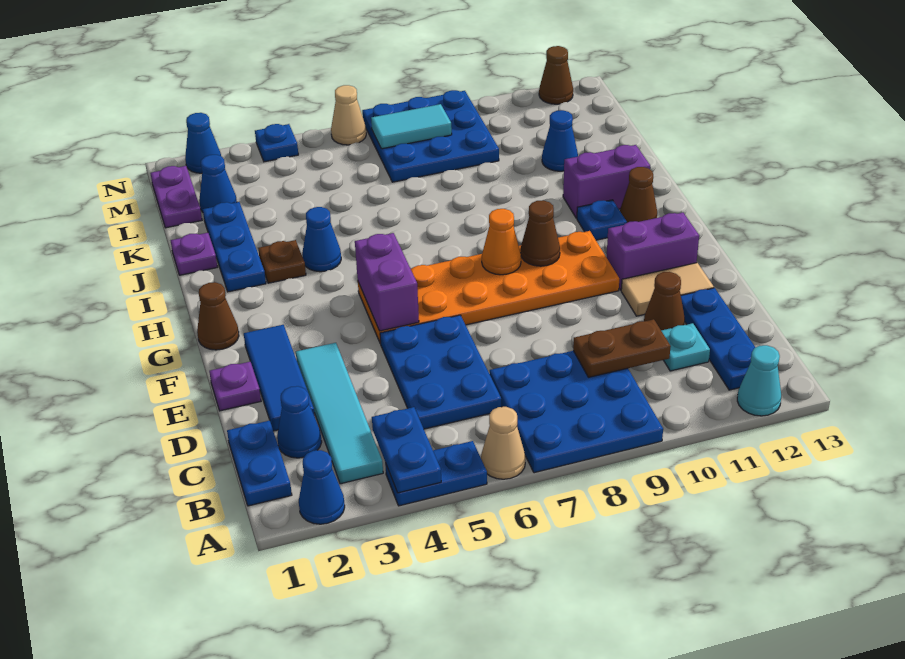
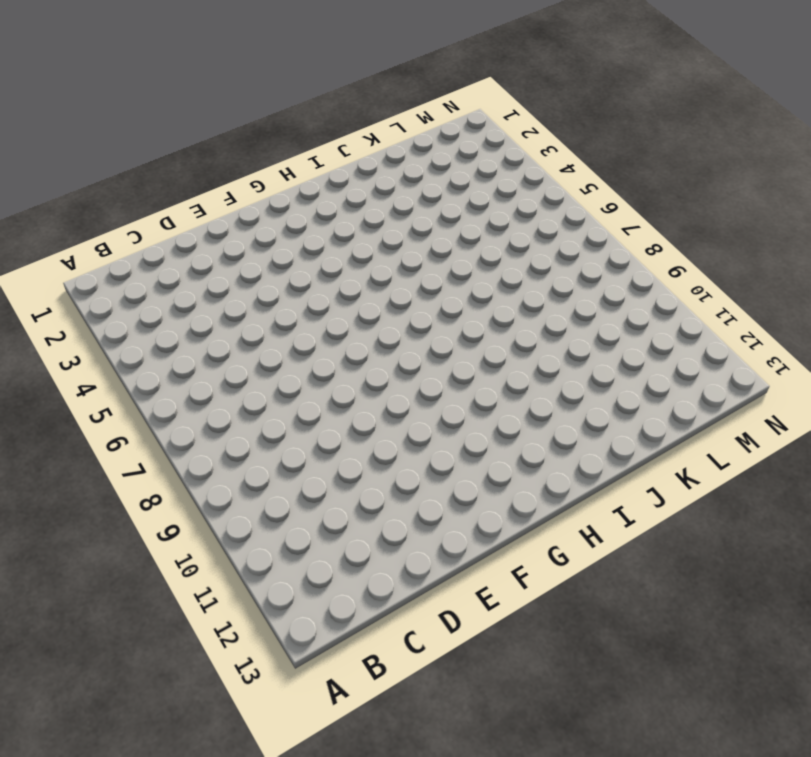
none -> blue 1x1 cone [299,450,345,524]
none -> blue 1x2 plate [385,441,487,506]
none -> tan 1x1 cone [481,407,526,479]
none -> blue 3x3 plate [490,351,663,473]

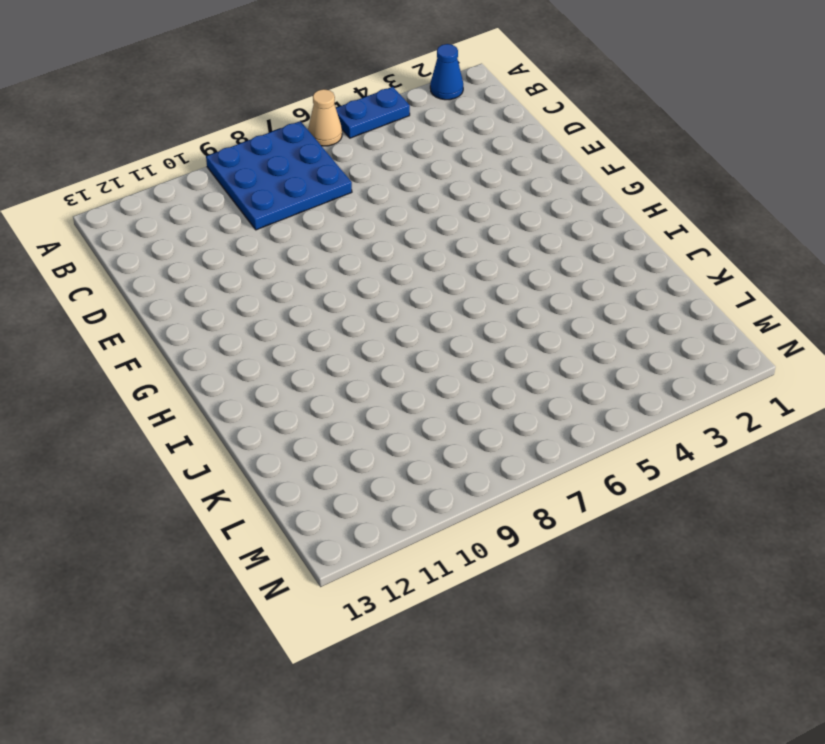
none -> cyan 1x1 cone [737,345,781,416]
none -> blue 1x2 plate [227,421,292,506]
none -> cyan 1x4 tile [296,343,383,484]
none -> blue 1x3 plate [681,288,755,390]

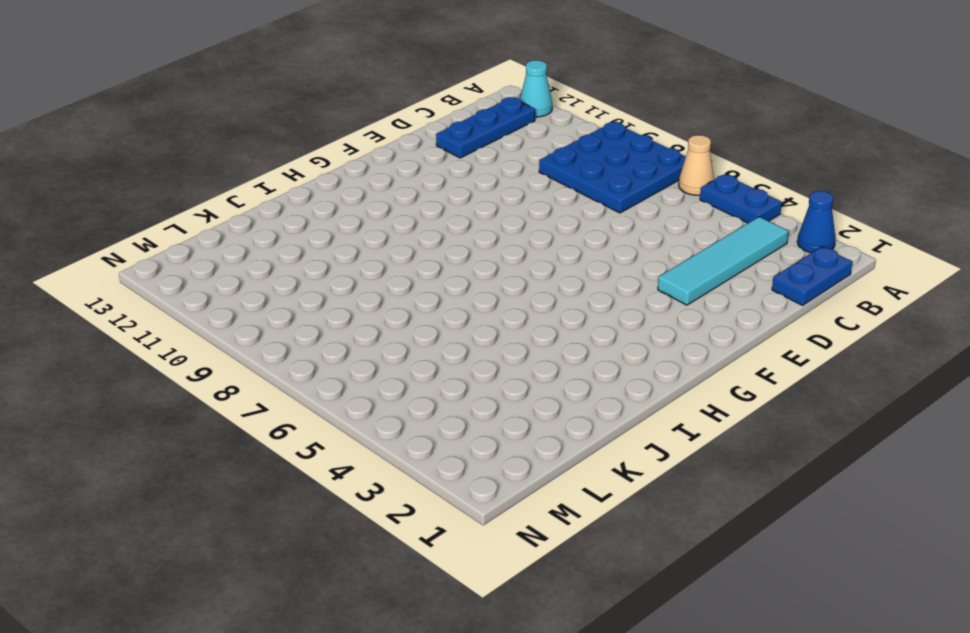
none -> blue 1x1 cone [277,386,322,458]
none -> blue 2x3 plate [380,315,501,429]
none -> cyan 1x1 plate [661,323,710,371]
none -> blue 1x3 tile [244,325,315,431]

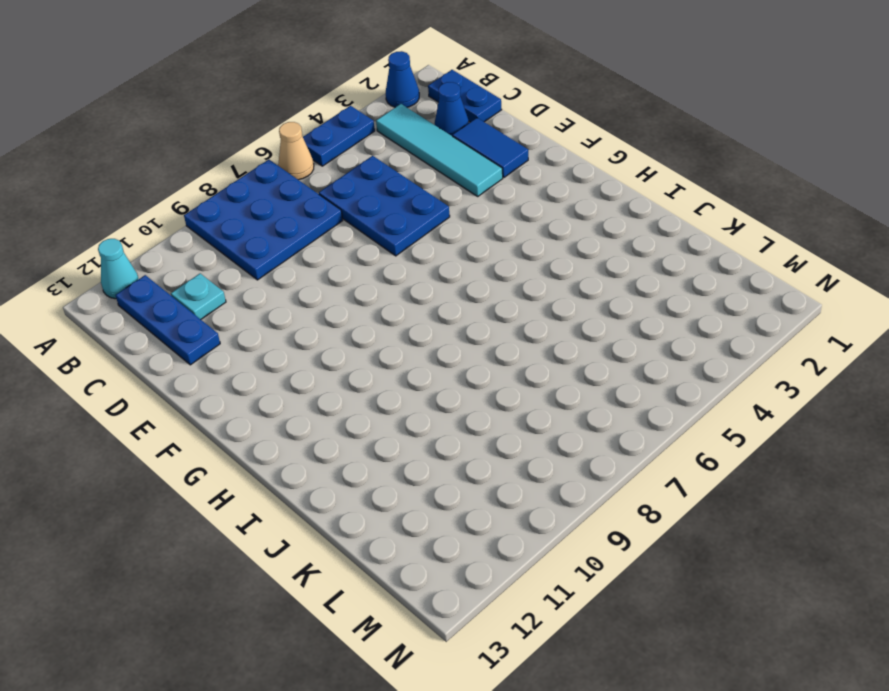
blue 1x2 tile [452,118,528,178] -> blue 1x3 tile [244,325,315,431]
none -> brown 1x1 cone [644,272,685,330]
none -> purple 1x1 plate [209,362,261,411]
none -> tan 1x2 tile [621,263,714,316]
none -> orange 2x6 plate [358,231,619,344]

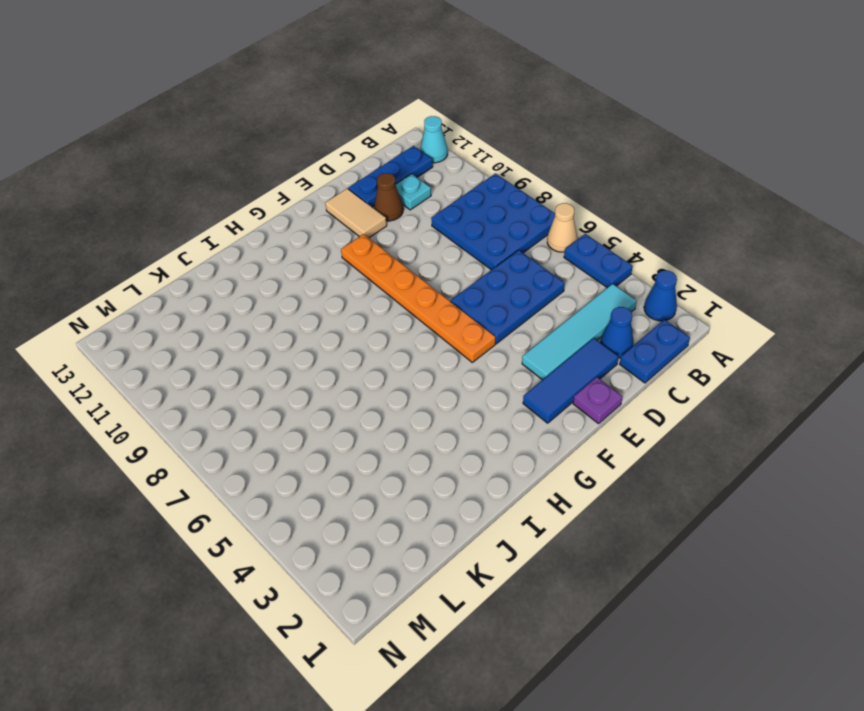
orange 1x6 plate [341,234,495,362] -> orange 2x6 plate [358,231,619,344]
none -> purple 1x2 brick [607,212,699,290]
none -> brown 1x1 cone [197,282,239,350]
none -> blue 1x1 plate [577,200,627,240]
none -> brown 1x1 cone [620,167,657,223]

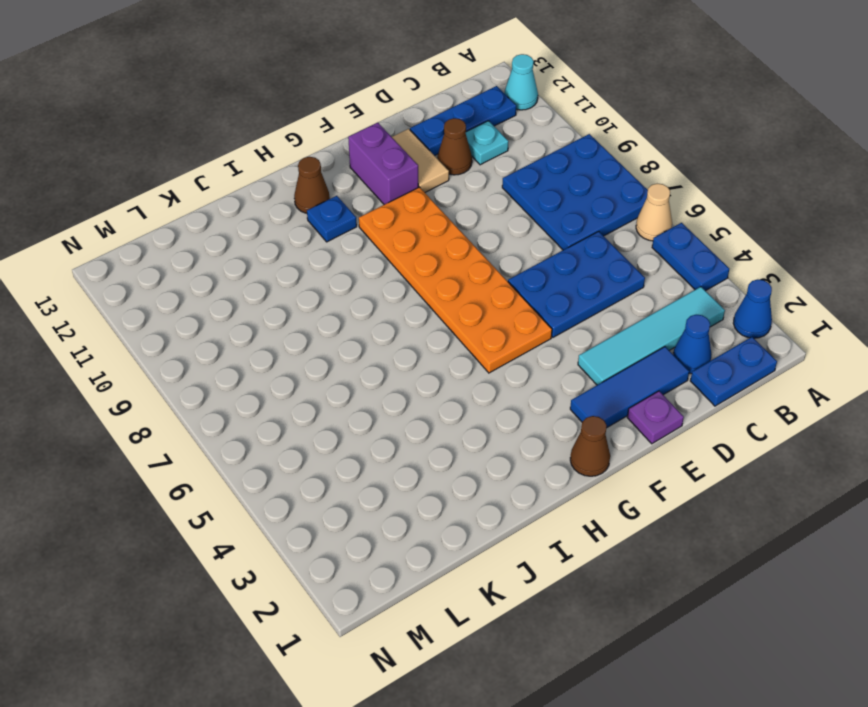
none -> blue 1x3 plate [203,202,266,292]
none -> brown 1x1 plate [258,240,306,283]
none -> blue 1x1 cone [302,207,341,272]
none -> purple 1x2 brick [563,145,650,218]

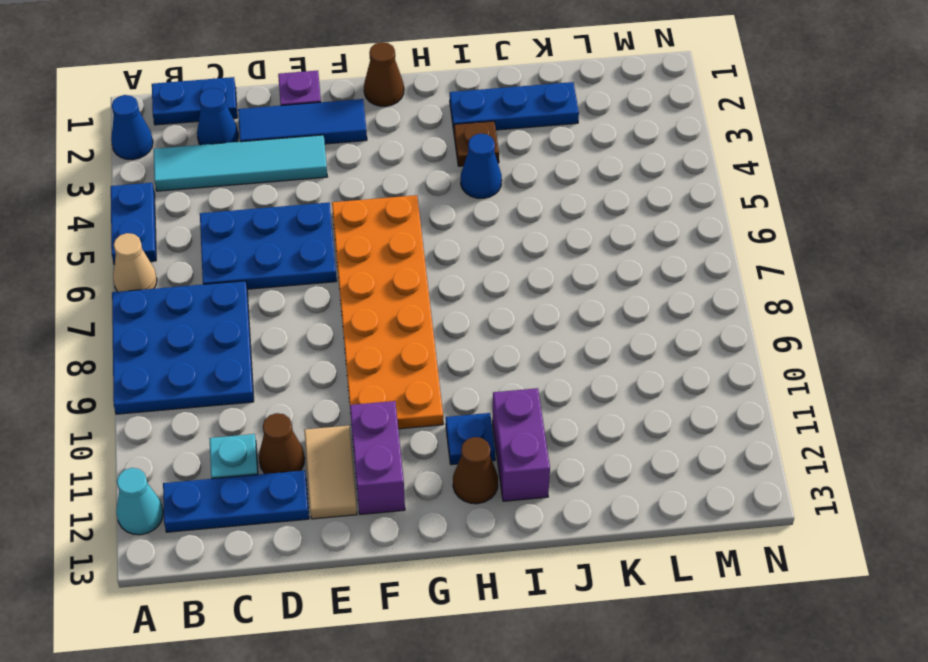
none -> purple 1x1 plate [171,233,217,275]
none -> blue 1x1 cone [542,110,578,171]
none -> purple 1x2 plate [150,166,202,228]
none -> blue 1x1 cone [199,155,237,212]

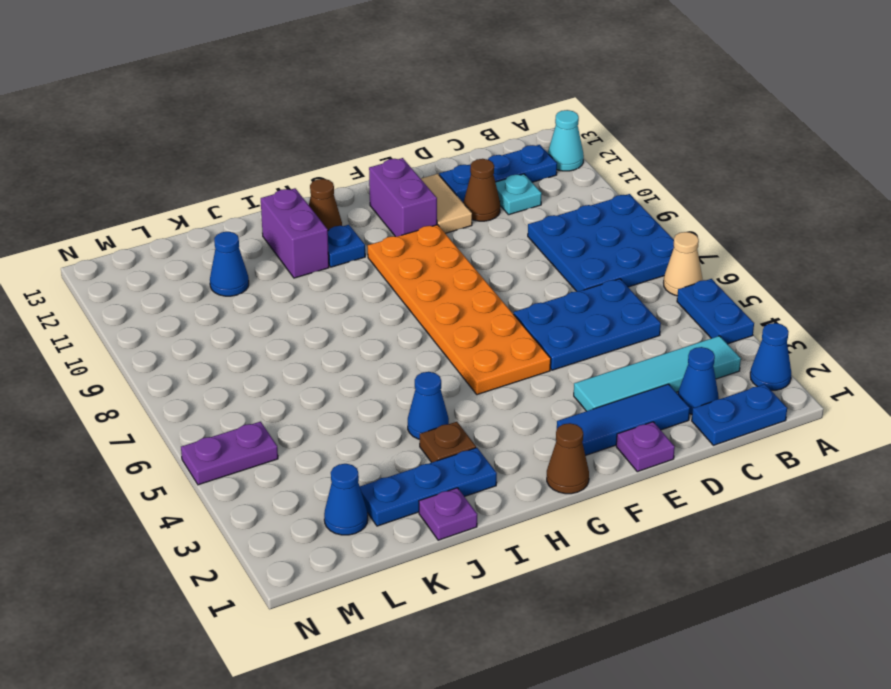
purple 1x2 plate [181,422,278,485] -> purple 1x2 plate moved to [150,166,202,228]
none -> blue 3x3 plate [362,90,499,182]
none -> blue 1x1 cone [185,113,221,173]
none -> blue 1x1 plate [255,124,298,162]
none -> tan 1x1 cone [331,85,366,145]

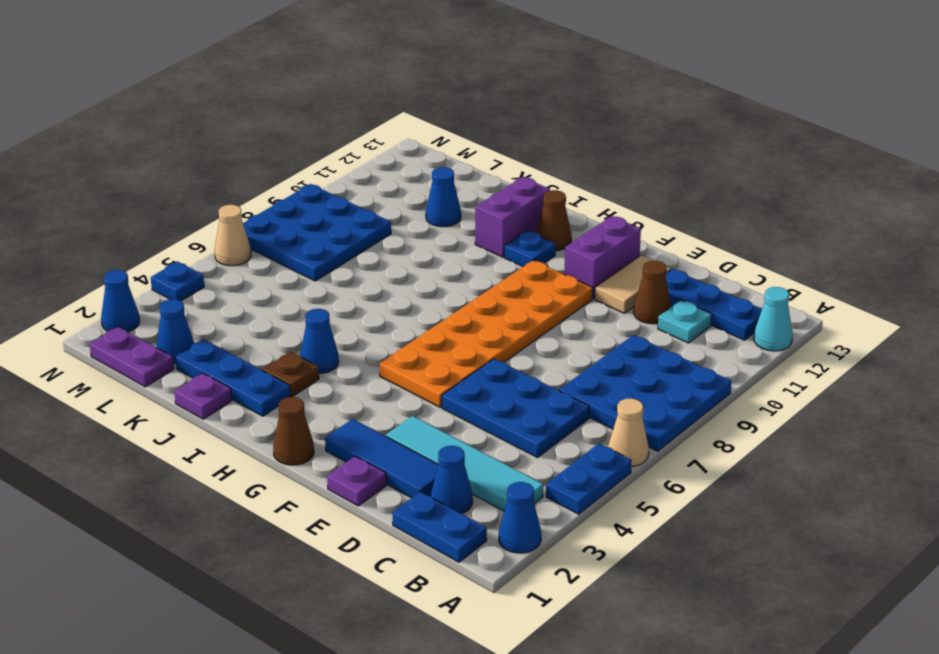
none -> brown 1x1 cone [539,46,573,104]
none -> blue 1x2 plate [372,407,441,493]
none -> brown 1x2 plate [573,319,671,377]
none -> purple 1x2 brick [355,233,419,331]

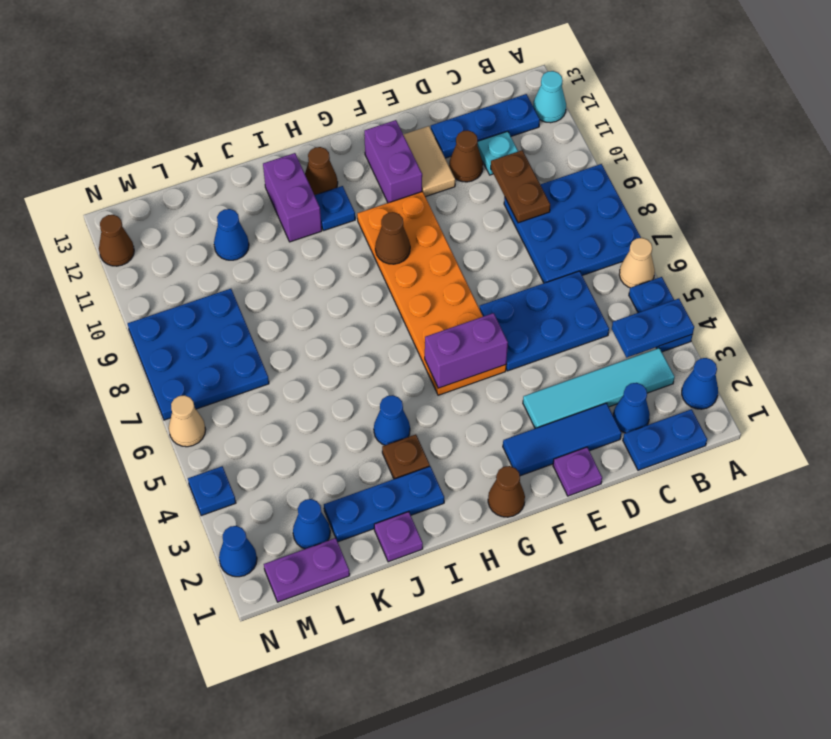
none -> orange 1x1 cone [482,209,521,275]
none -> cyan 1x2 tile [371,104,452,149]

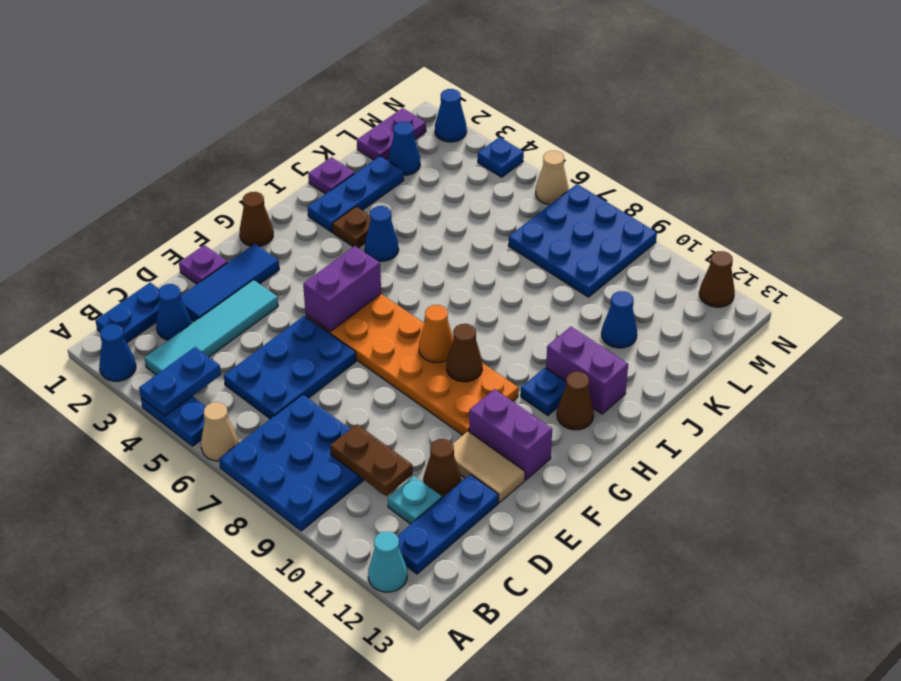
none -> cyan 1x2 tile [371,104,452,149]

